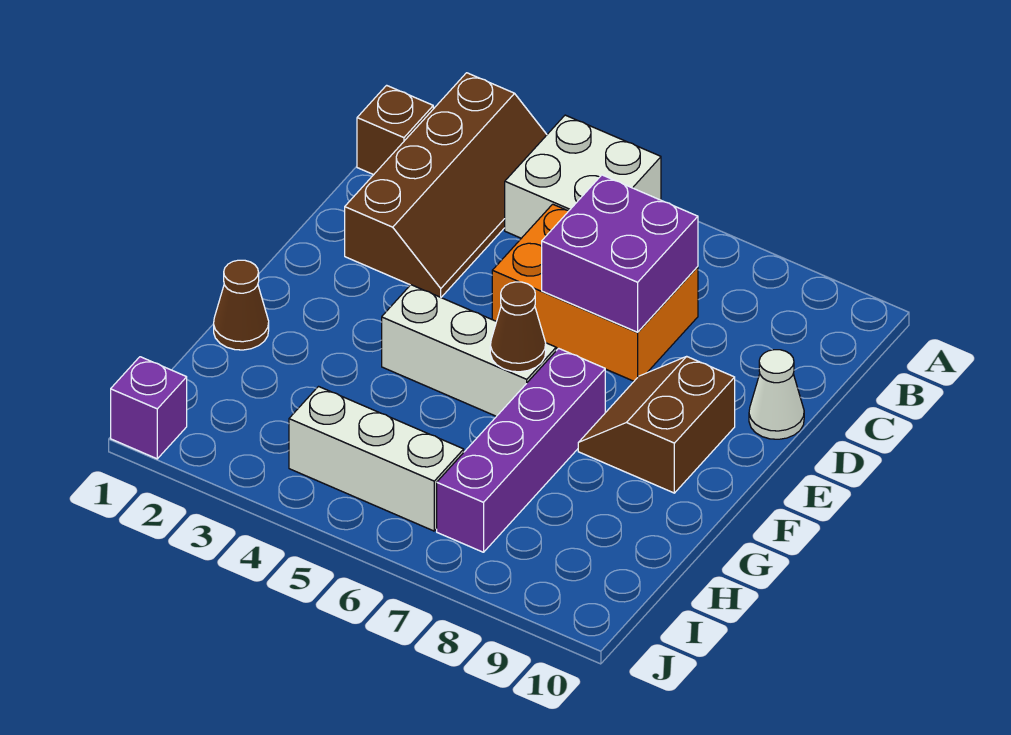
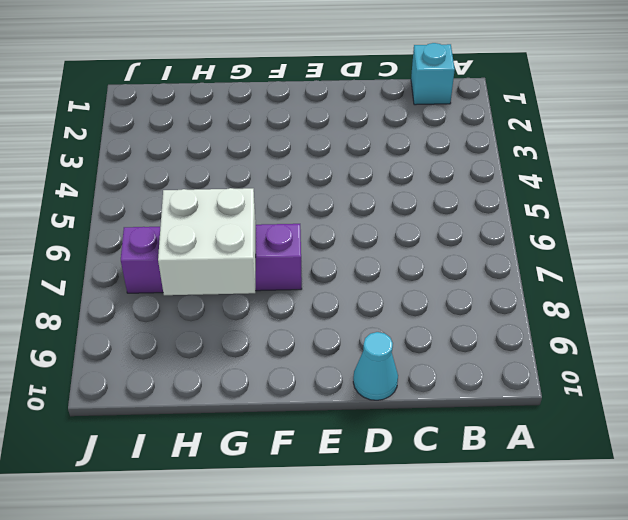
cyan 1x1 brick [411,43,455,105] -> brown 1x1 brick [357,85,433,175]
cyan 1x1 cone [353,332,398,400] -> white 1x1 cone [749,350,804,439]
white 2x2 brick [158,188,256,295] -> white 2x2 brick moved to [505,115,661,238]
none -> brown 2x4 slope [345,73,547,297]
none -> orange 2x3 brick [492,204,698,381]
none -> brown 2x2 slope [578,356,735,493]

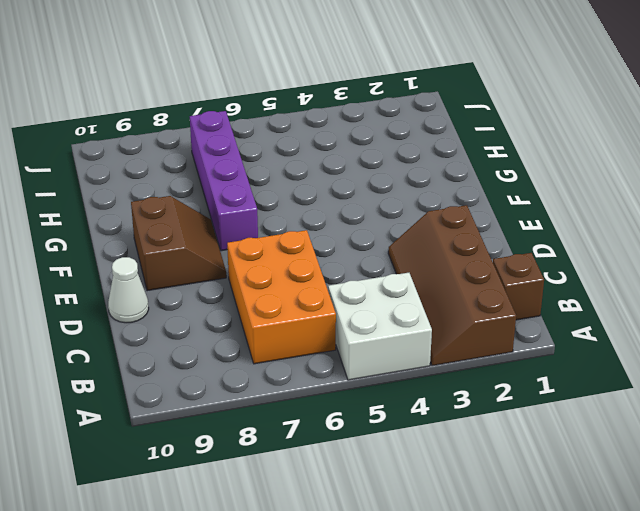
orange 2x3 brick [227,230,336,364] -> orange 2x3 brick turned to [492,204,698,381]
none -> white 1x3 brick [382,285,556,416]
none -> brown 1x1 cone [214,260,269,350]
none -> white 1x3 brick [289,387,464,531]

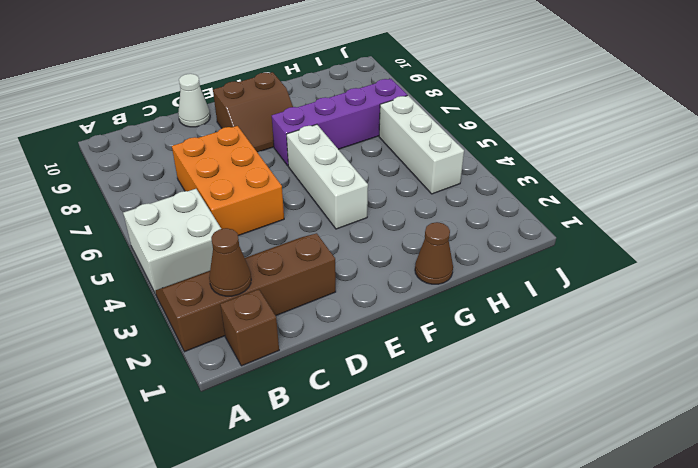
brown 1x1 cone [209,228,251,296] -> brown 1x1 cone moved to [490,282,546,372]
none -> purple 1x1 brick [111,357,187,459]
none -> purple 2x2 brick [542,175,698,332]

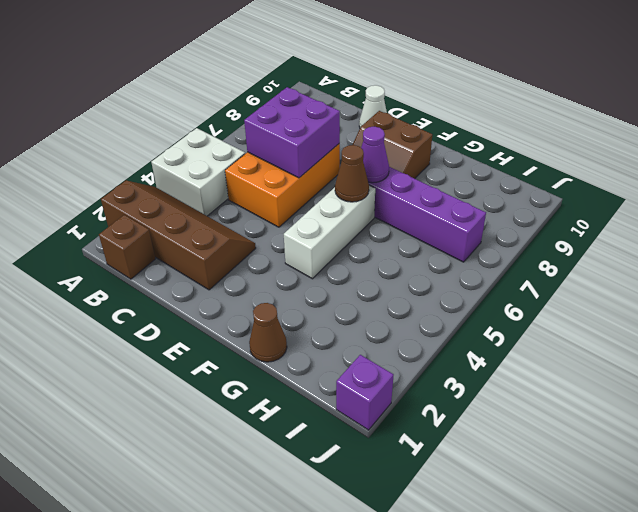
purple 1x1 cone [361,127,389,183] -> none
none -> white 1x3 brick [289,387,464,531]

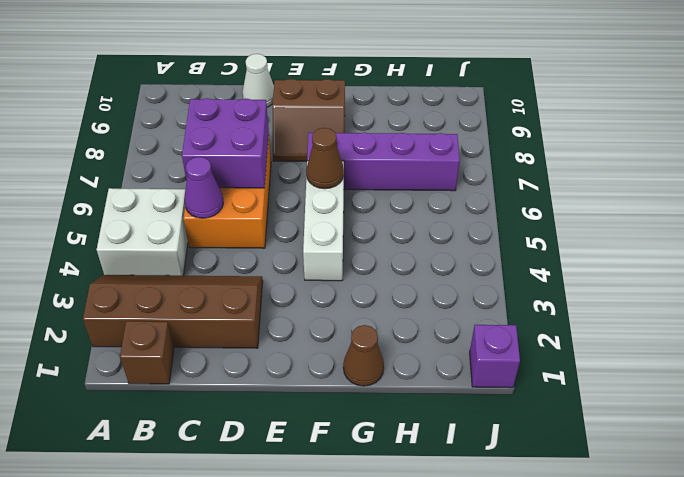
purple 1x1 cone [184,157,223,218] -> none
none -> white 1x3 brick [289,387,464,531]

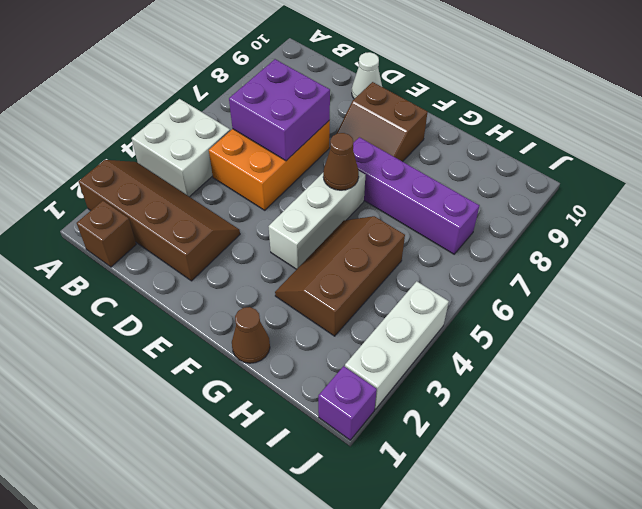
brown 2x3 slope [275,216,405,336] -> none
white 1x3 brick [345,281,449,409] -> white 1x3 brick moved to [289,387,464,531]

